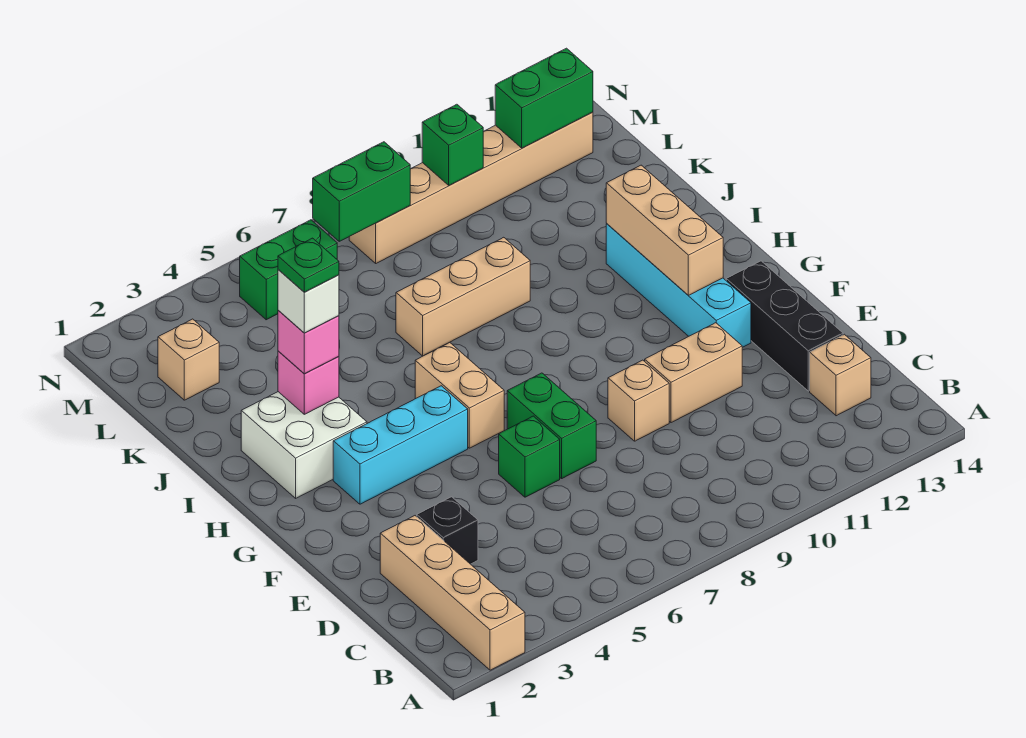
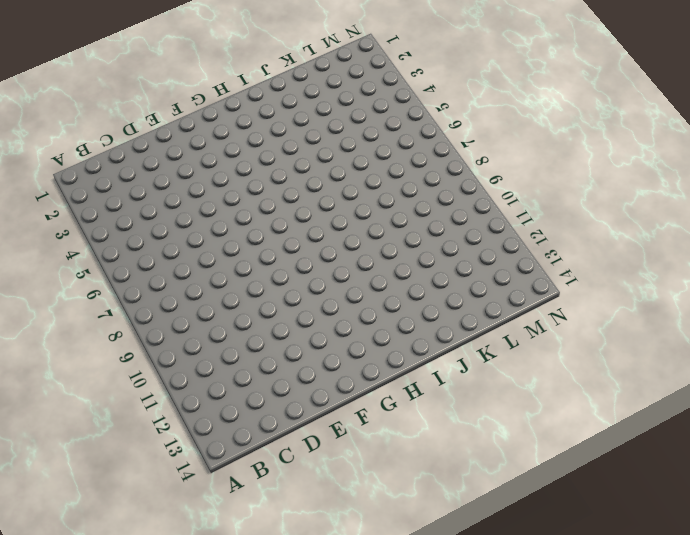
none -> tan 1x4 brick [380,516,525,670]
none -> tan 1x1 brick [810,334,871,416]
none -> black 1x1 brick [417,497,478,564]

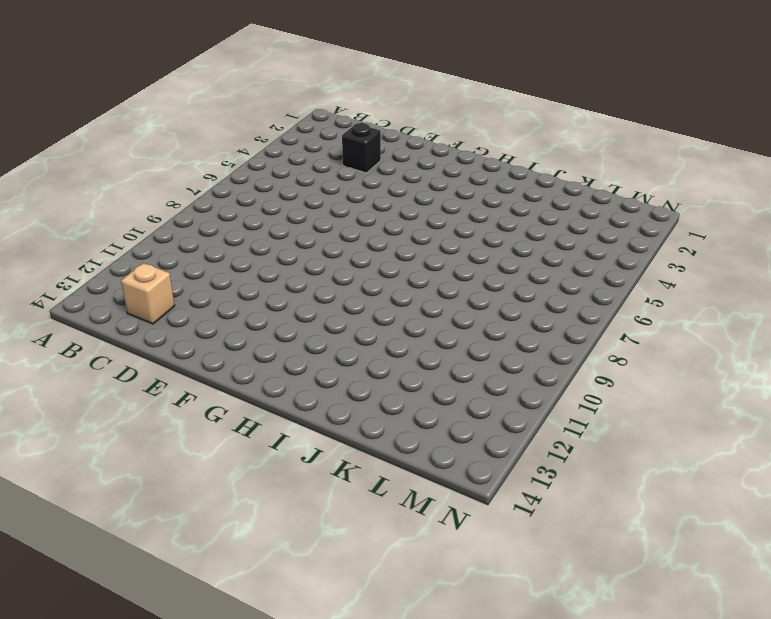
none -> tan 1x4 brick [380,516,525,670]
none -> black 1x3 brick [726,261,843,391]
none -> green 1x1 brick [499,416,560,497]

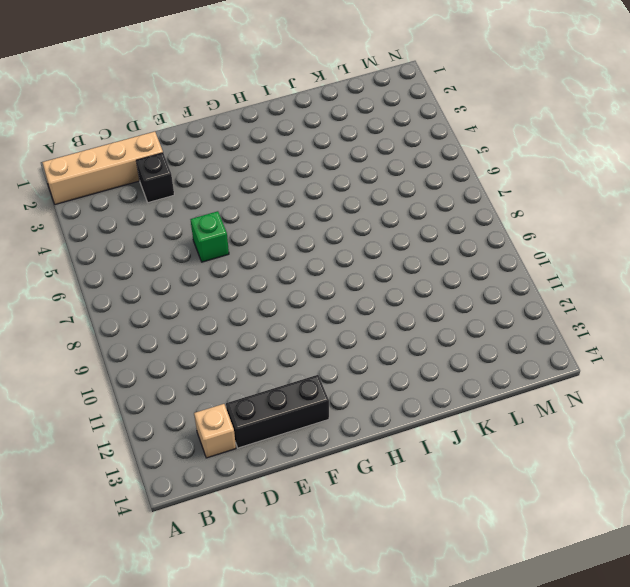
none -> green 1x2 brick [507,373,596,479]
none -> tan 1x1 brick [608,360,669,441]
none -> tan 1x2 brick [645,323,742,423]

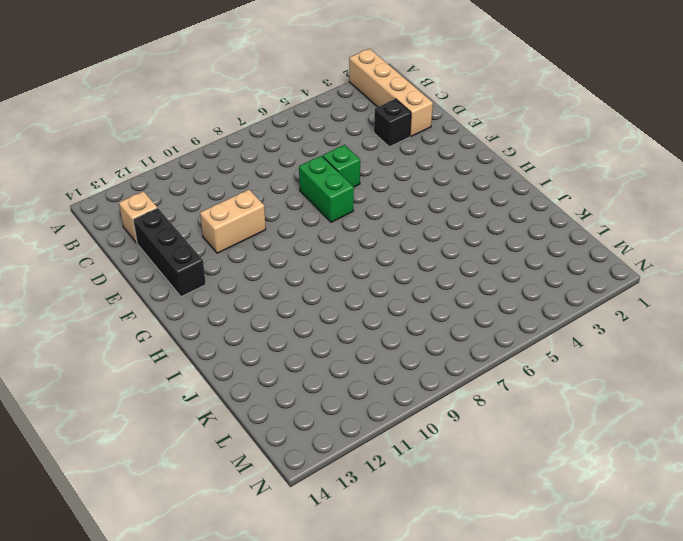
none -> tan 1x1 brick [608,360,669,441]
none -> cyan 1x4 brick [606,224,751,347]
none -> cyan 1x3 brick [333,386,468,504]

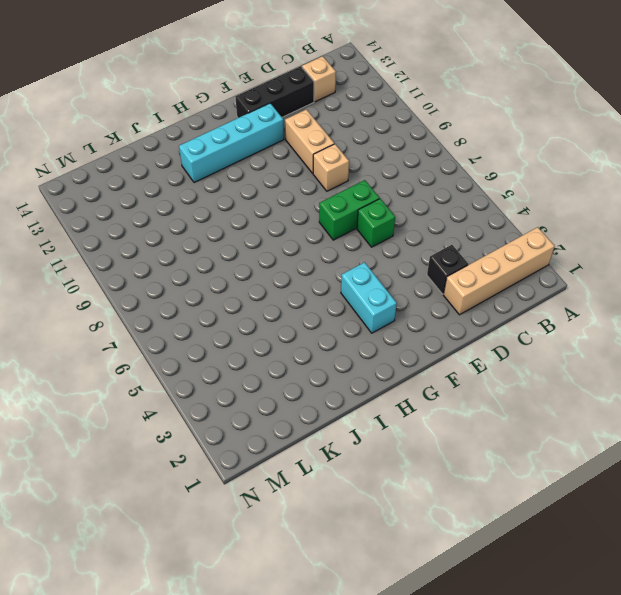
cyan 1x2 brick [341,262,397,333] -> cyan 1x3 brick [333,386,468,504]
none -> tan 1x2 brick [415,342,504,448]
none -> white 2x2 brick [241,392,367,498]
none -> tan 1x3 brick [396,237,530,356]

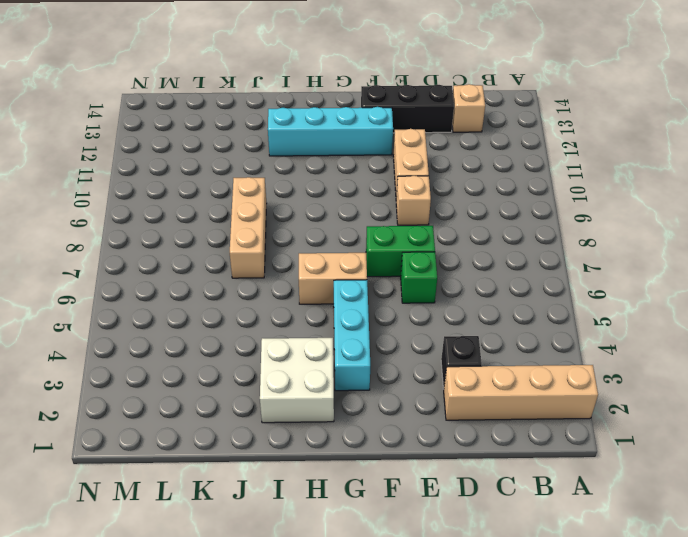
none -> tan 1x1 brick [158,319,219,400]
none -> green 1x2 brick [240,220,337,320]
none -> tan 1x6 brick [349,112,593,263]

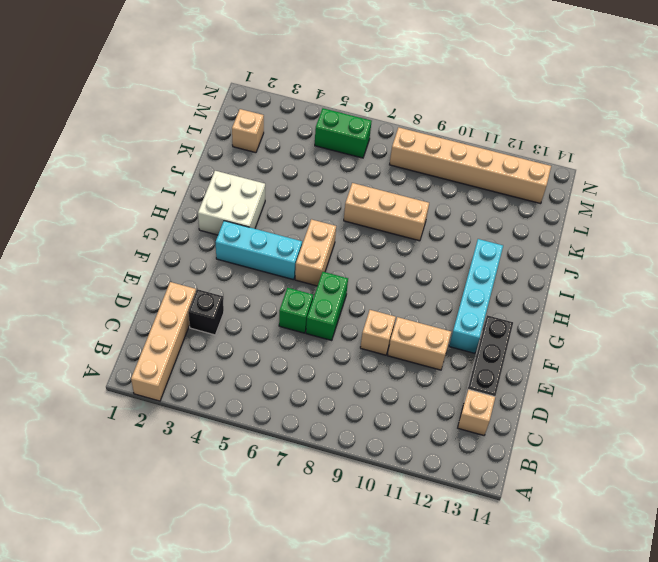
none -> tan 1x3 brick [606,165,723,295]
none -> pink 1x1 brick [278,351,339,414]
none -> green 1x2 brick [313,142,410,241]

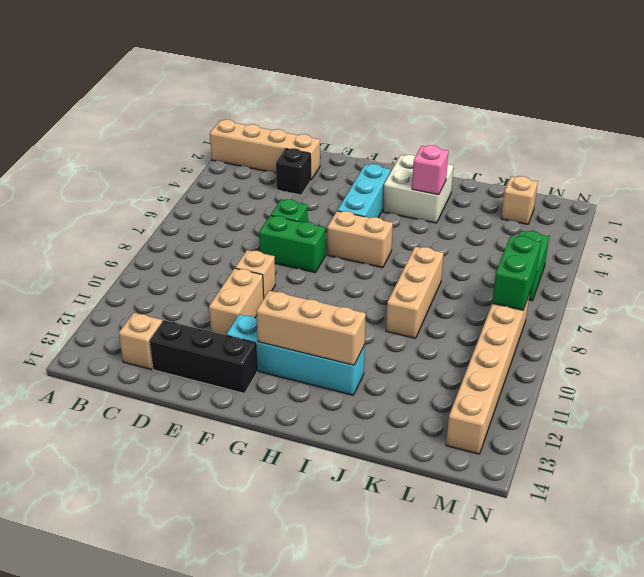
none -> green 1x1 brick [422,104,484,185]
none -> green 1x2 brick [495,48,593,148]
none -> pink 1x1 brick [278,310,339,374]

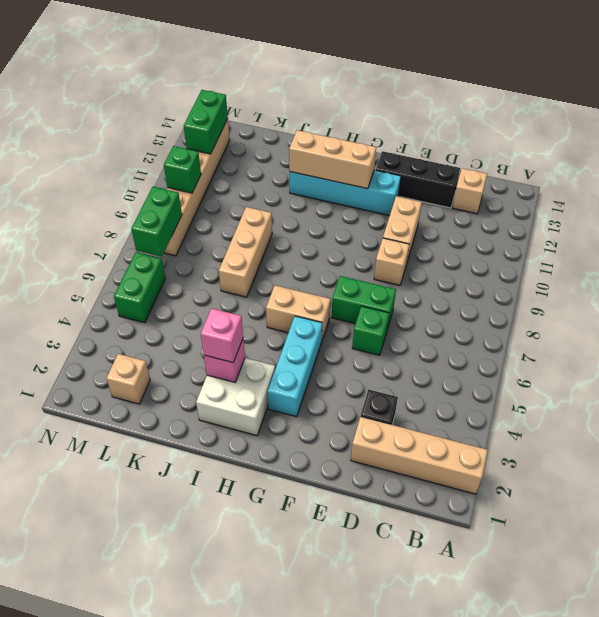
none -> white 1x1 brick [278,270,339,333]
none -> green 1x1 plate [278,238,339,292]

